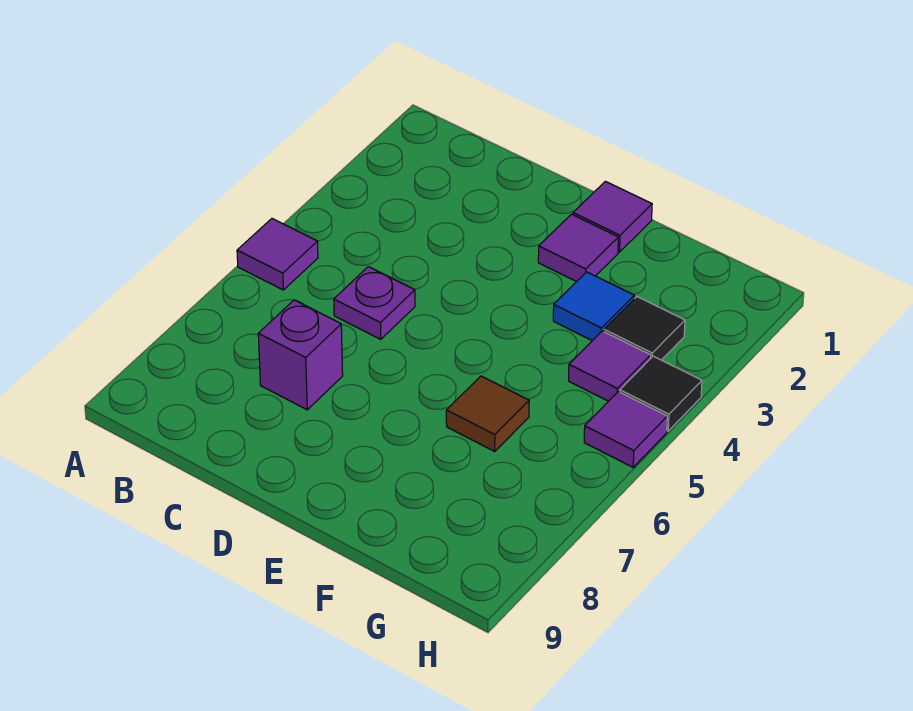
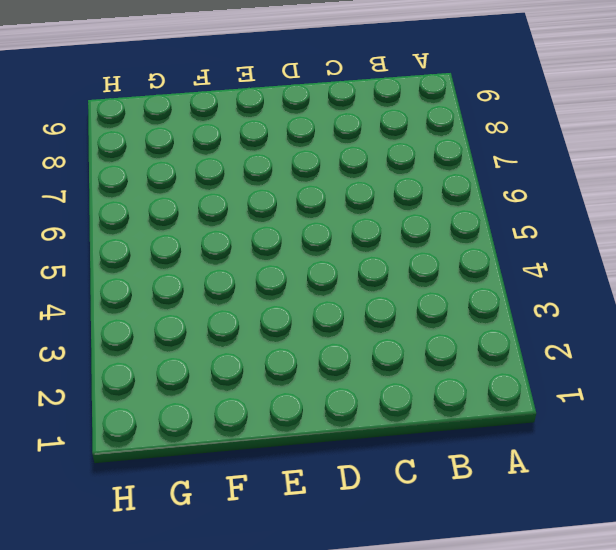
none -> purple 1x1 tile [237,219,318,290]
none -> purple 1x1 plate [334,267,415,339]

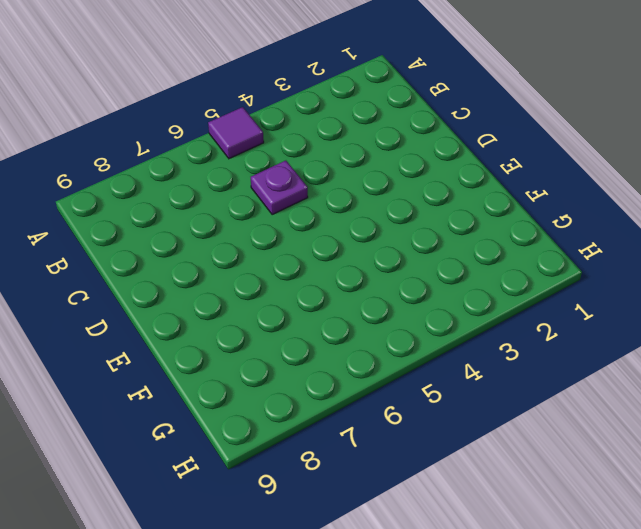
none -> purple 1x1 brick [258,300,343,410]
none -> purple 1x1 tile [573,181,652,252]

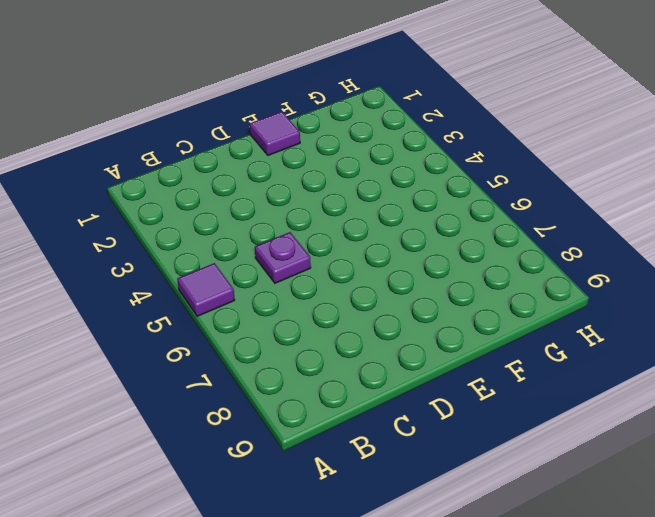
none -> purple 1x1 brick [258,300,343,410]
none -> purple 1x1 tile [538,214,618,282]

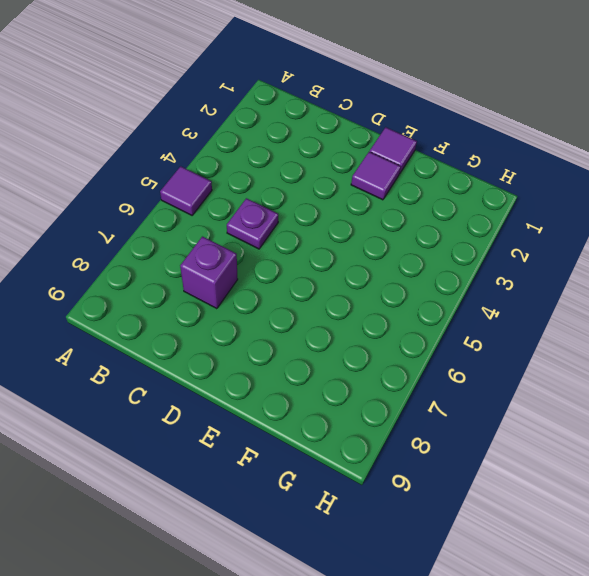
none -> blue 1x1 tile [553,272,634,341]
none -> brown 1x1 tile [446,376,529,451]

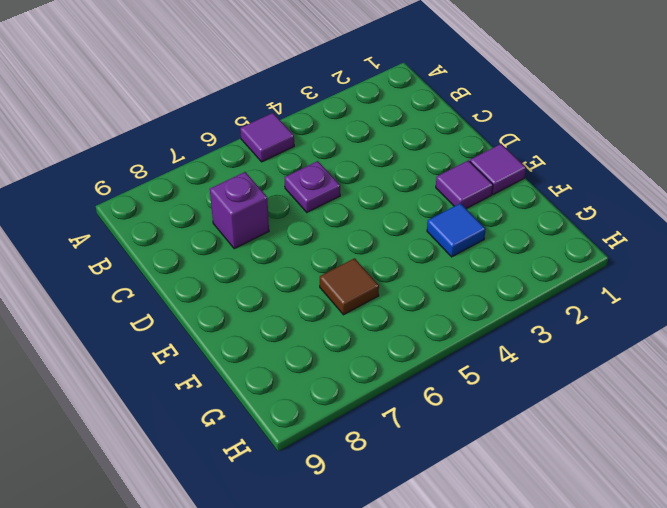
none -> black 1x1 tile [604,297,685,360]
none -> purple 1x1 tile [569,331,651,401]

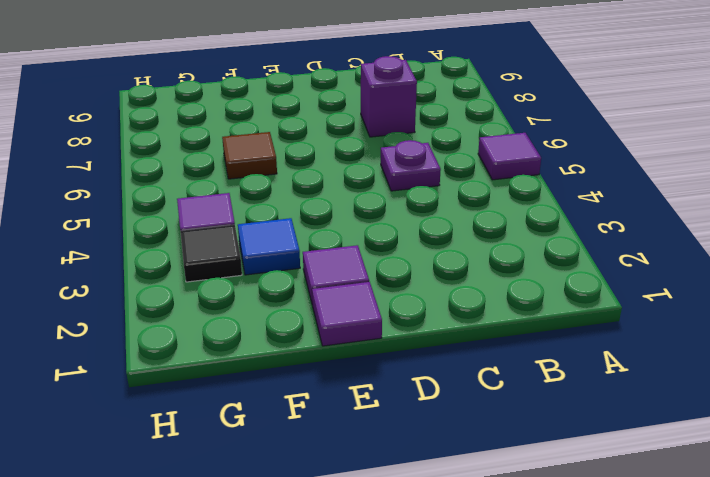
none -> black 1x1 tile [620,356,702,431]
none -> purple 1x1 tile [584,392,667,467]

